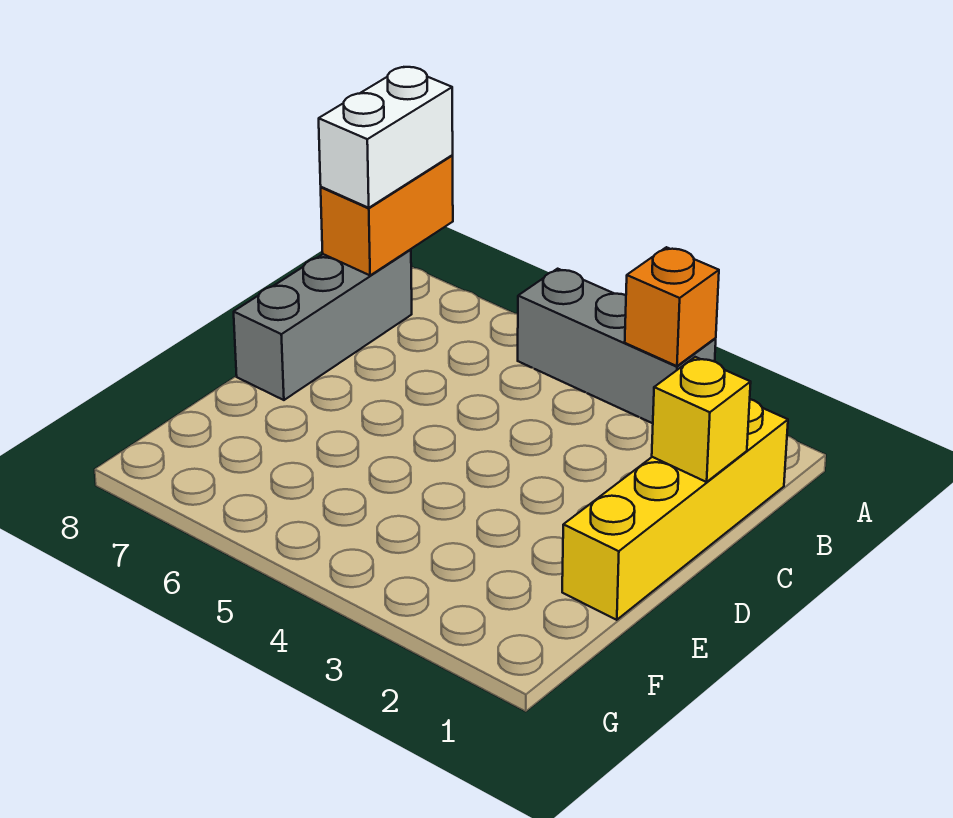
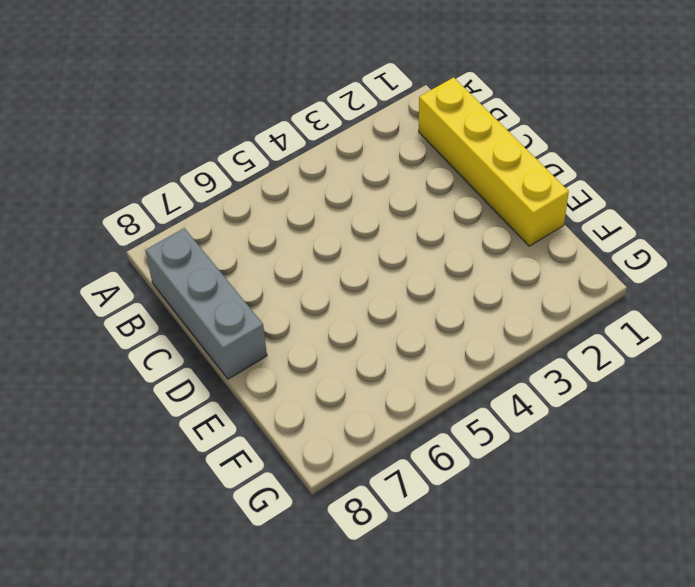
none -> grey 1x3 brick [518,269,716,423]
none -> orange 1x1 brick [625,247,719,366]

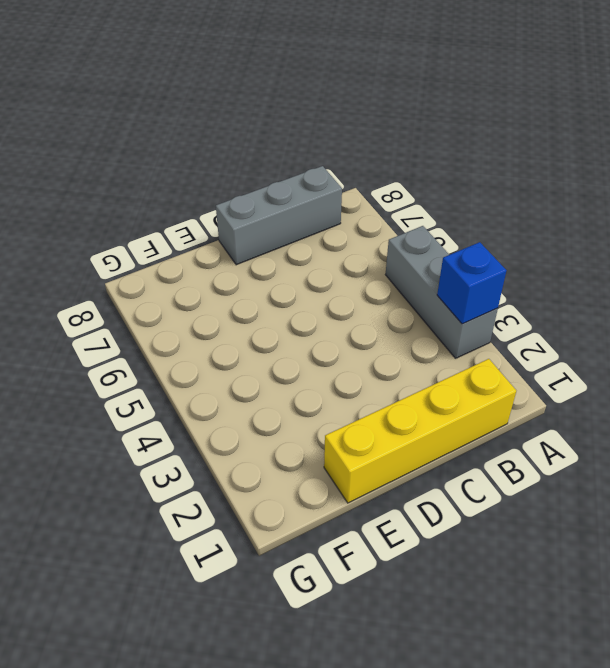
blue 1x1 brick [437,242,506,324] -> orange 1x1 brick [625,247,719,366]
none -> orange 1x2 brick [321,156,453,275]
none -> yellow 1x1 brick [652,357,751,482]

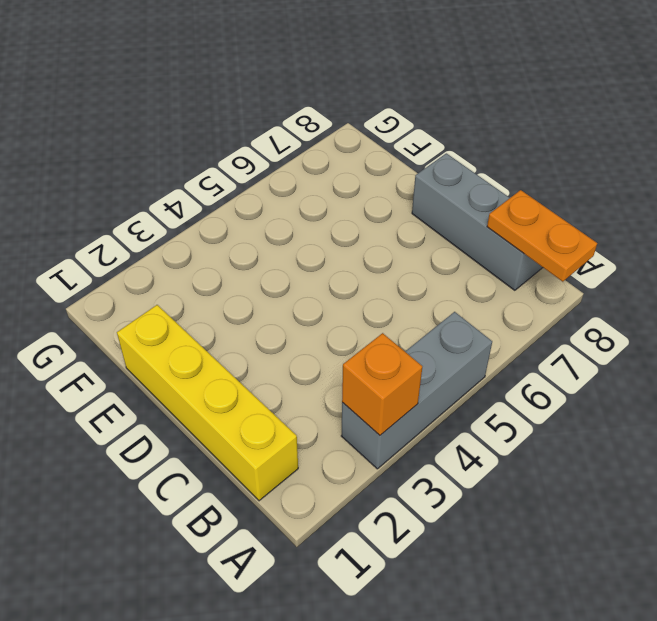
orange 1x2 plate [487,190,597,282] -> orange 1x2 brick [321,156,453,275]
none -> yellow 1x1 brick [652,357,751,482]
none -> white 1x2 brick [319,67,453,208]

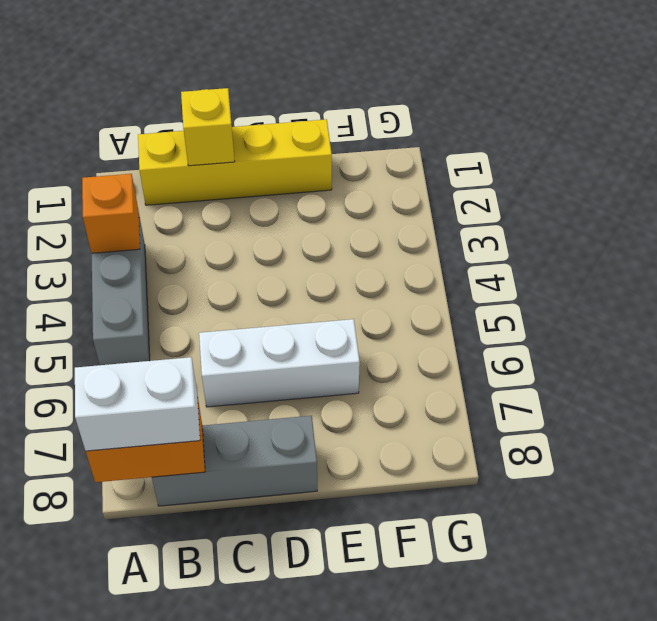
white 1x3 brick [199,319,360,407] -> none

